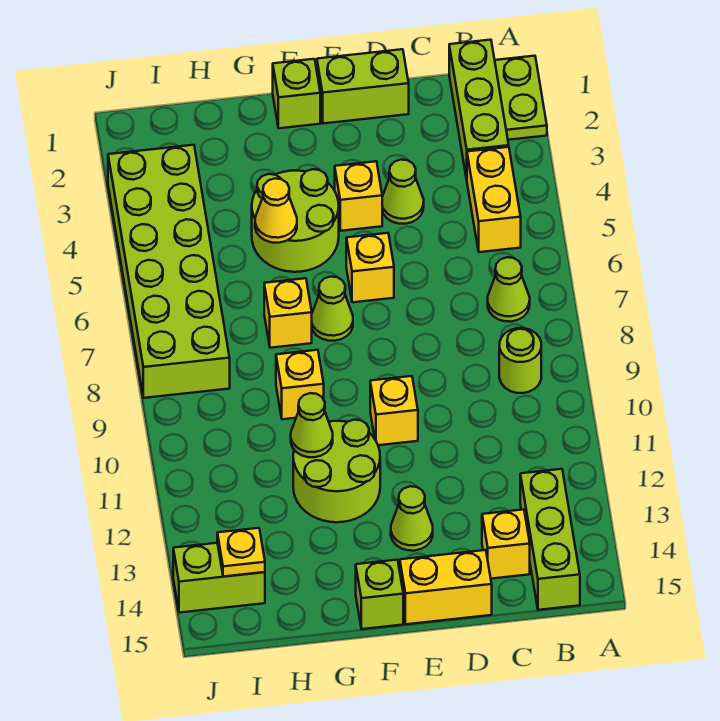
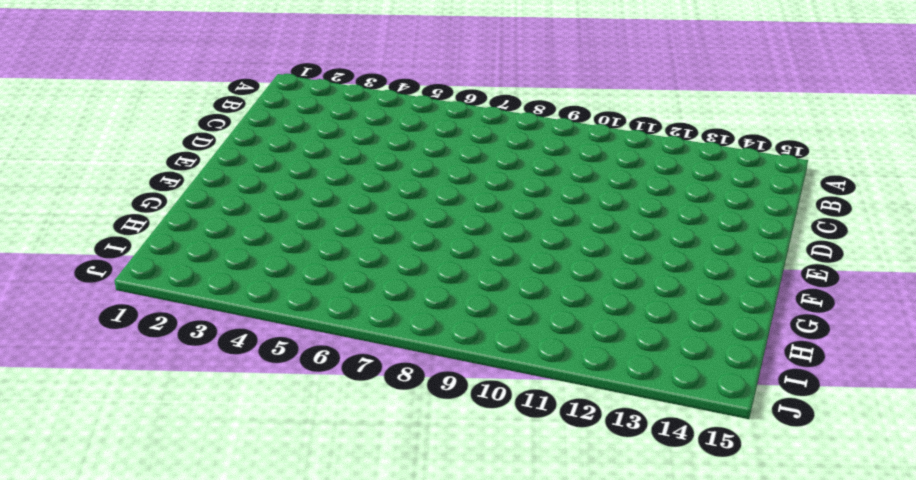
none -> lime 1x2 plate [495,56,547,140]
none -> lime 1x3 brick [449,40,509,179]
none -> yellow 1x2 brick [467,147,521,252]

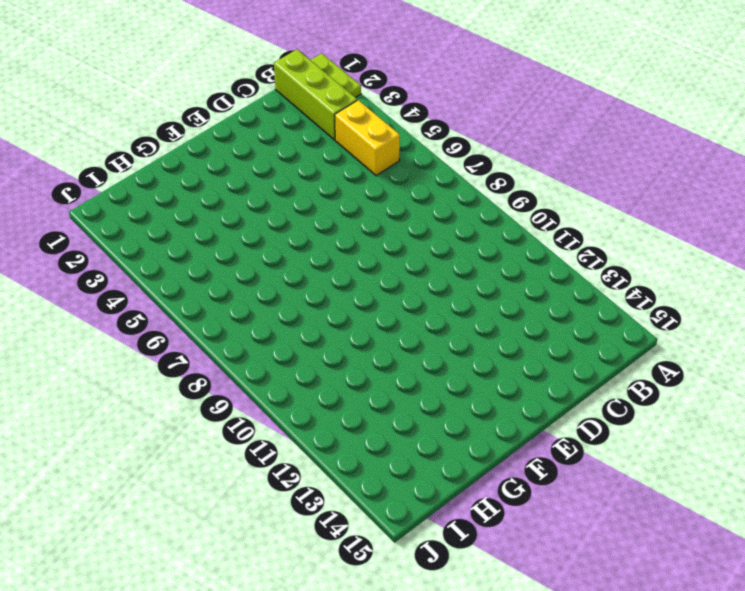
none -> lime 1x1 cone [488,257,530,322]
none -> lime 1x1 round brick [499,328,541,393]
none -> lime 1x3 brick [520,469,580,610]

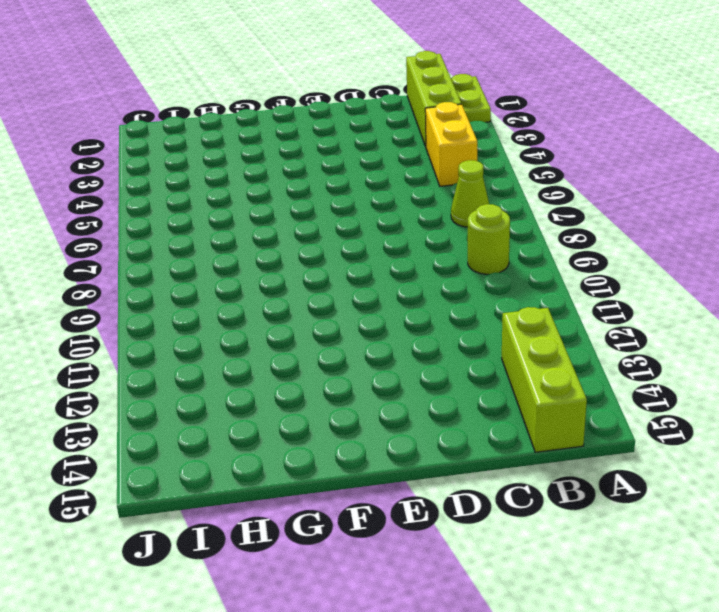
none -> yellow 1x1 brick [482,510,530,579]
none -> lime 1x2 brick [317,49,409,124]
none -> lime 1x1 cone [382,160,424,224]

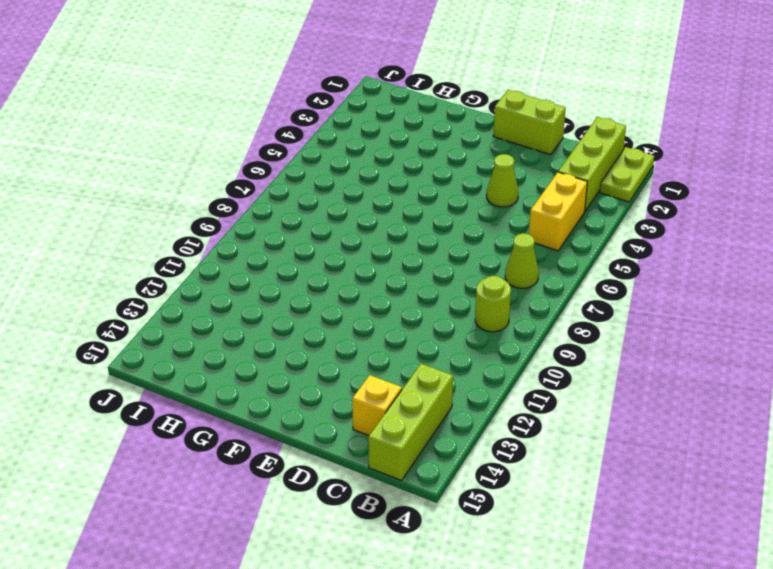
none -> yellow 1x2 brick [400,550,492,624]
none -> yellow 1x1 brick [335,161,382,231]
none -> yellow 1x1 brick [346,233,394,302]

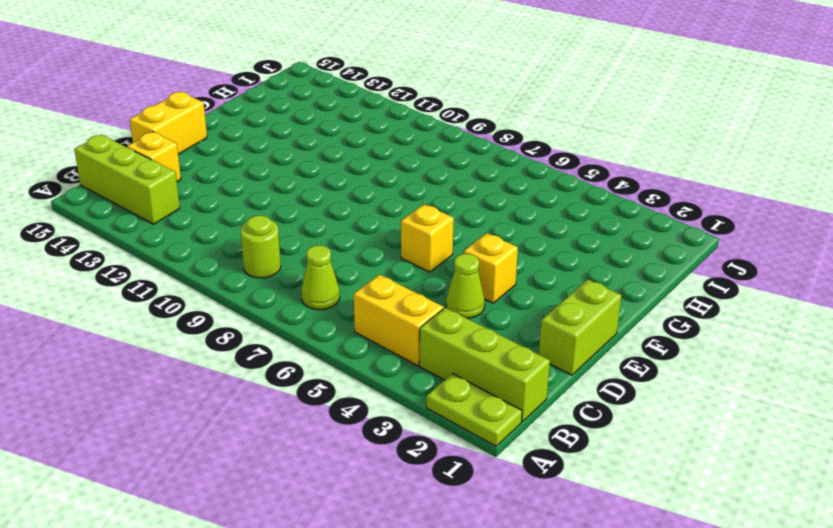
none -> yellow 1x1 brick [370,376,418,445]
none -> lime 1x1 cone [391,486,433,551]
none -> lime 1x1 brick [273,59,320,128]

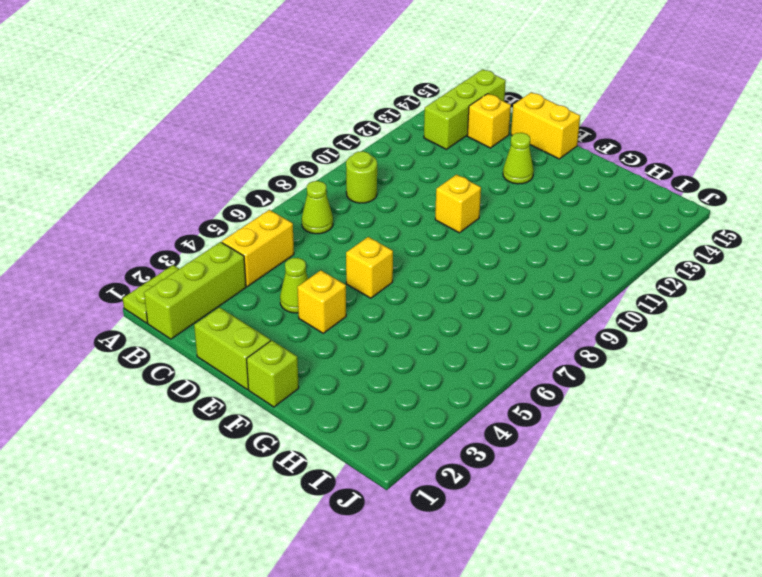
none -> lime 2x2 round brick [252,169,339,272]
none -> lime 1x1 cone [312,277,353,341]
none -> lime 2x2 round brick [293,420,380,522]

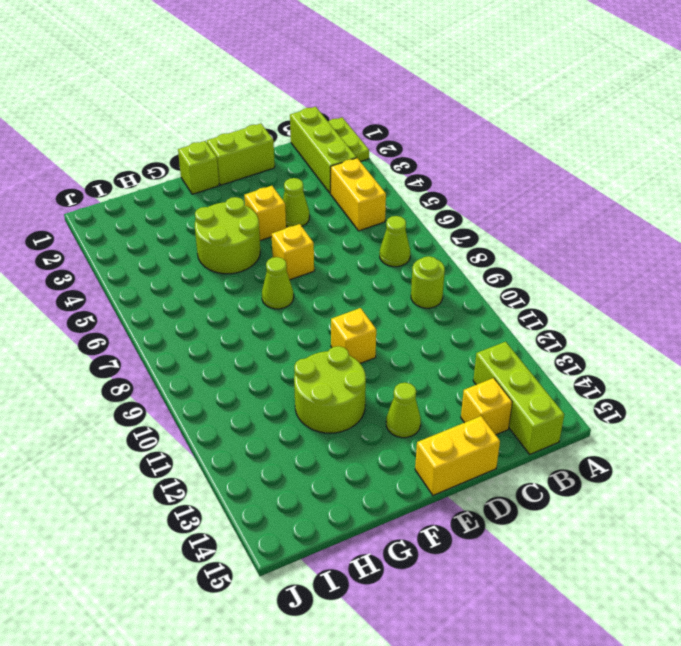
none -> lime 1x1 brick [356,560,403,629]
none -> yellow 1x1 brick [264,278,312,348]
none -> yellow 1x1 brick [276,350,324,419]

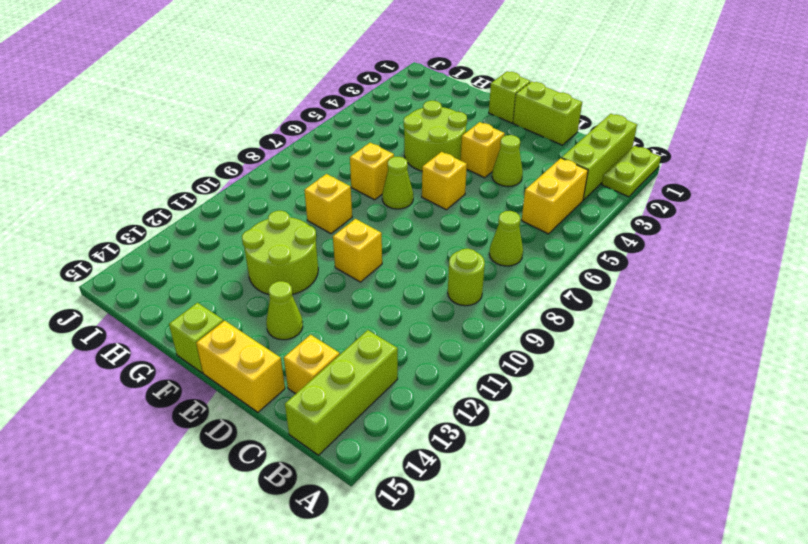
none -> lime 2x6 brick [108,145,230,398]
none -> lime 1x2 brick [173,543,265,613]
none -> yellow 1x1 cone [255,179,297,243]

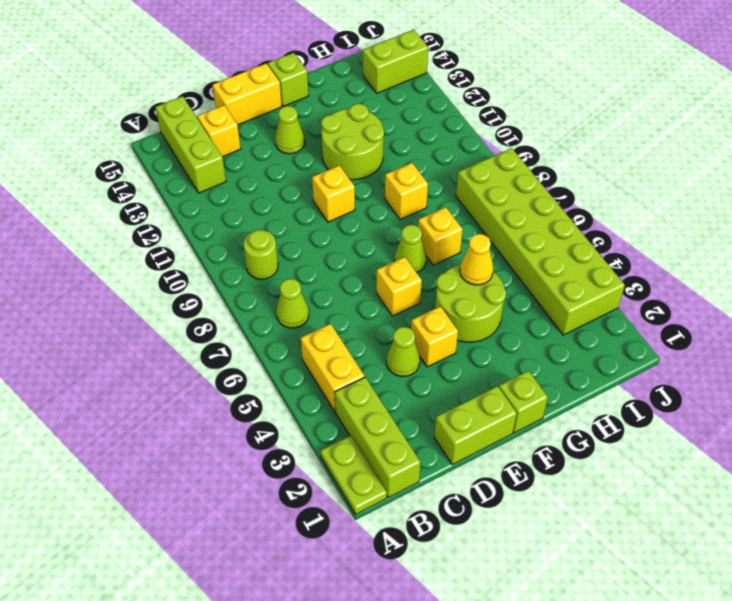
none -> lime 1x1 cone [291,393,333,457]
none -> yellow 1x1 plate [217,528,265,577]

